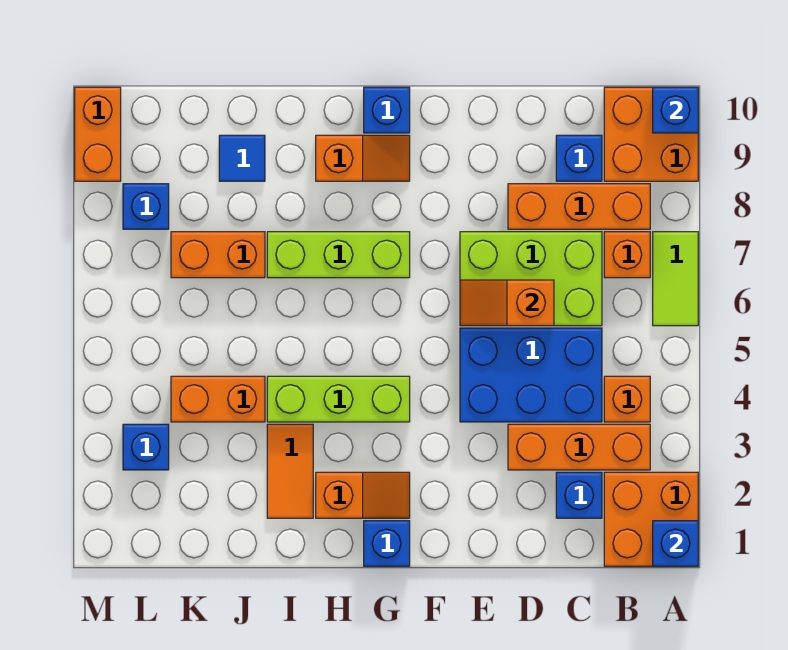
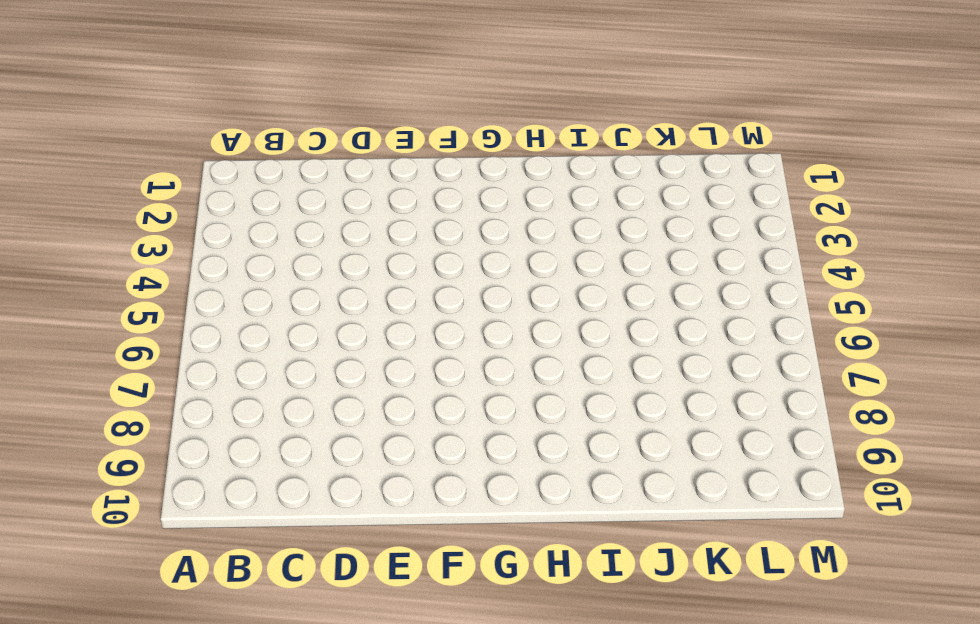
none -> orange 2x2 brick [604,472,698,566]
none -> lime 1x2 tile [653,232,698,326]
none -> orange 2x2 brick [604,87,698,181]

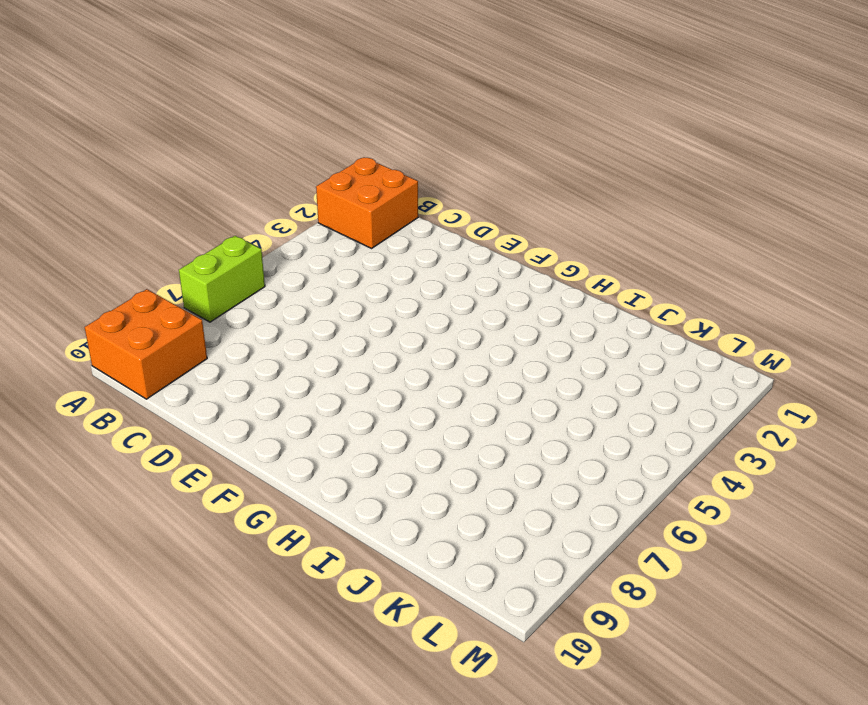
lime 1x2 brick [179,236,265,322] -> lime 1x2 tile [653,232,698,326]
none -> orange 1x3 brick [508,424,650,470]
none -> orange 1x1 brick [604,376,650,422]
none -> orange 1x1 brick [604,232,650,278]

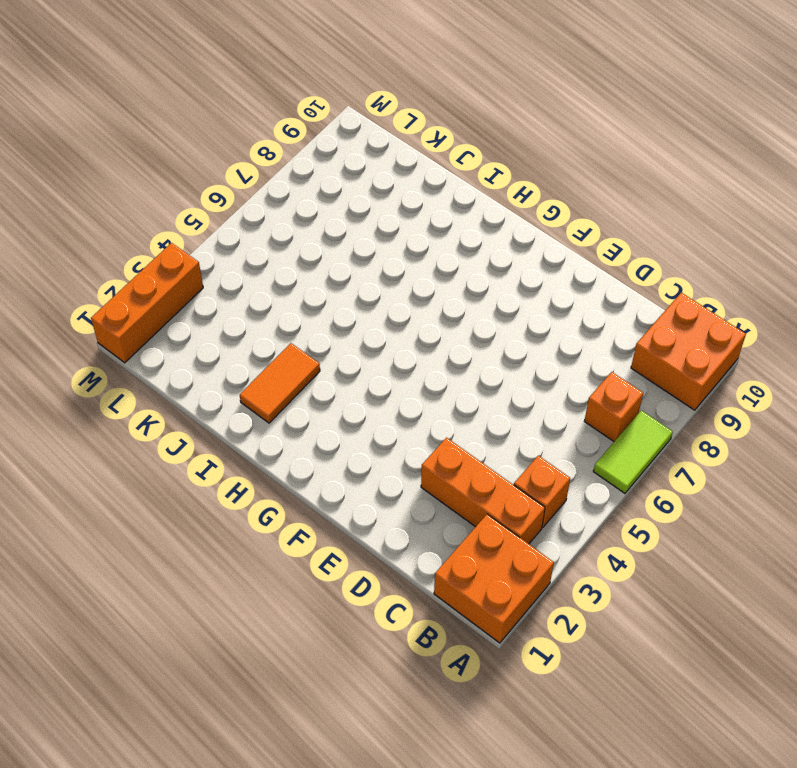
orange 1x3 brick [91,243,203,363] -> orange 1x3 brick turned to [508,184,650,229]
none -> blue 1x1 brick [556,472,602,518]
none -> blue 2x3 brick [460,328,602,422]
none -> lime 2x3 brick [460,232,602,326]

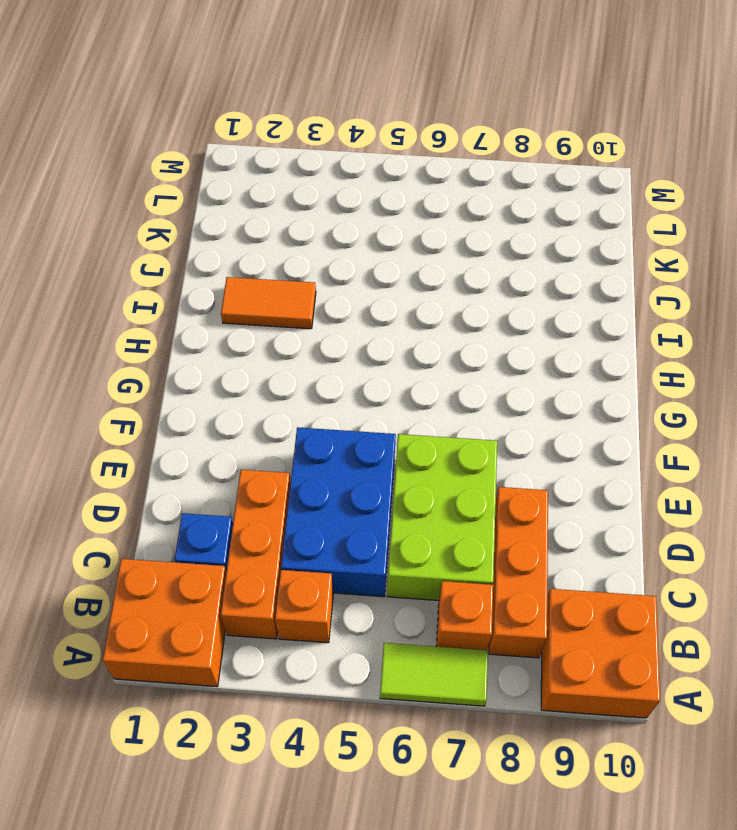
none -> blue 1x1 brick [556,135,602,181]
none -> blue 1x1 brick [364,521,410,566]
none -> orange 1x2 slope [316,472,410,518]

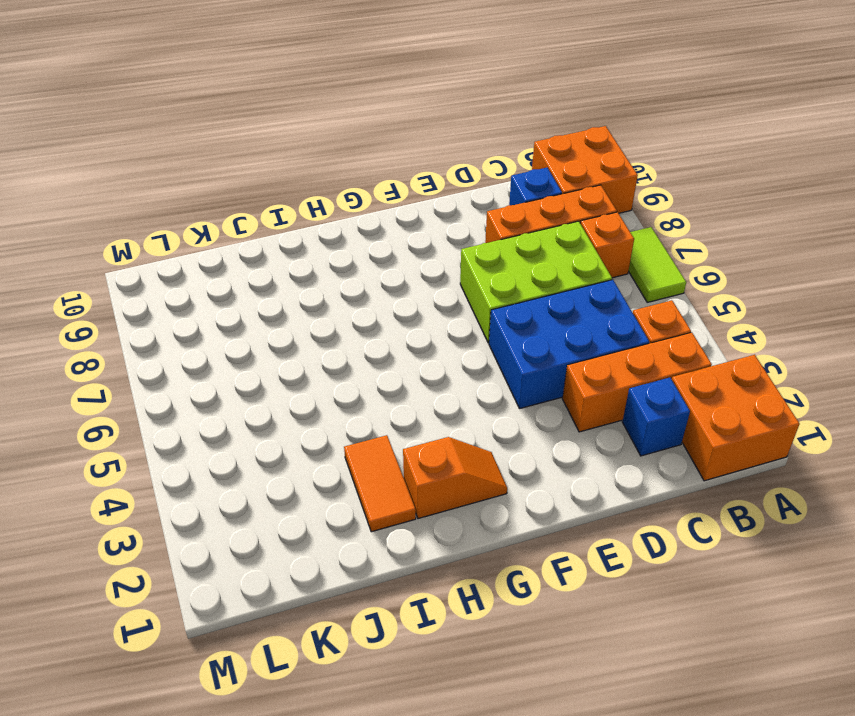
none -> blue 1x1 brick [364,521,410,566]
none -> lime 1x3 brick [267,376,410,422]
none -> lime 1x3 brick [267,232,410,278]

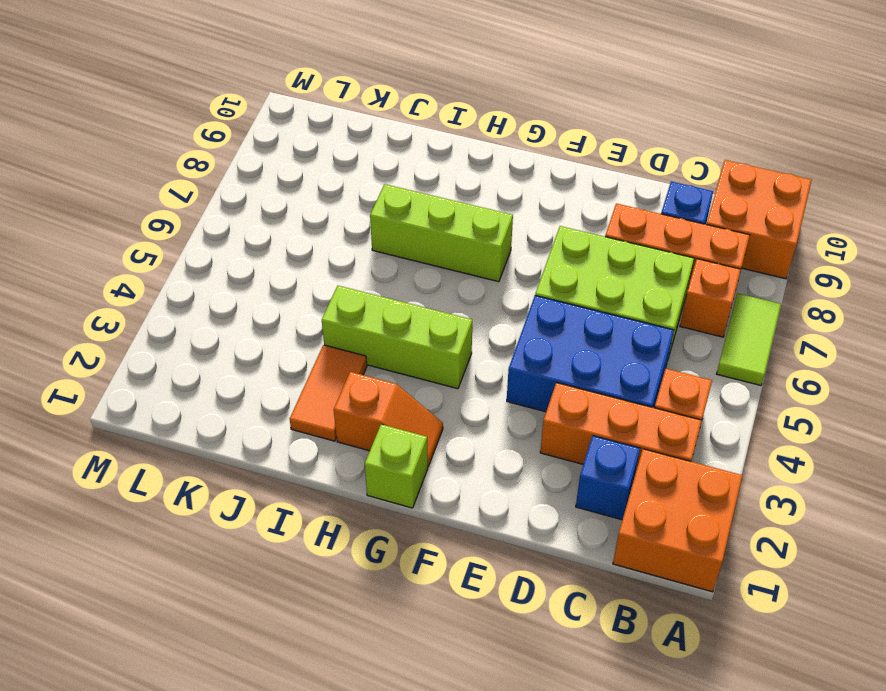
lime 1x1 brick [365,424,428,508] -> blue 1x1 brick [364,521,410,566]
none -> orange 1x2 slope [316,135,410,181]
none -> blue 1x1 brick [364,87,410,133]
none -> orange 1x2 brick [171,376,265,422]

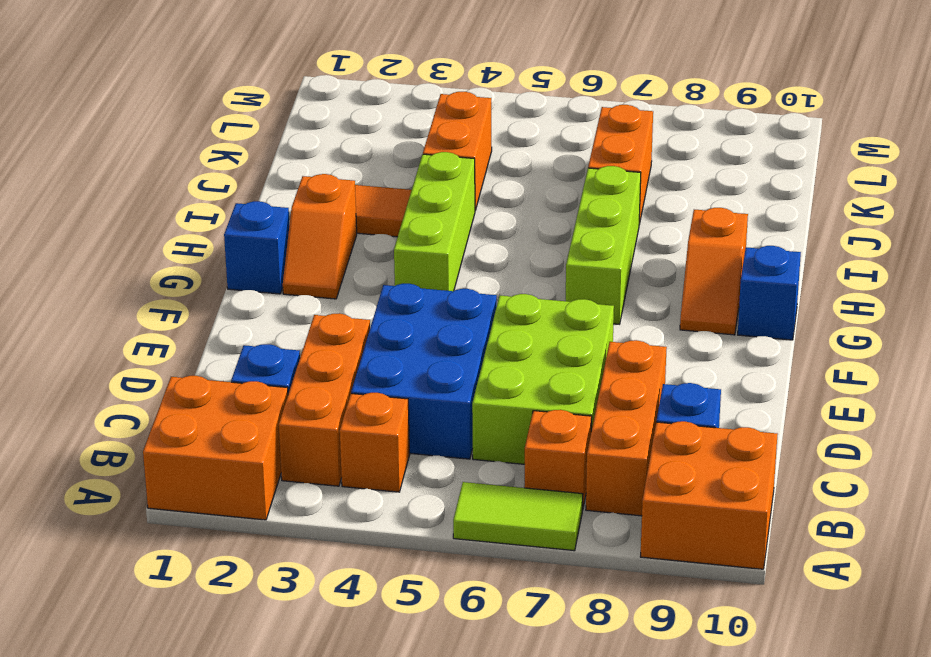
none -> blue 1x1 tile [219,135,265,181]
none -> blue 1x1 brick [123,424,169,470]
none -> blue 1x1 brick [123,184,169,229]

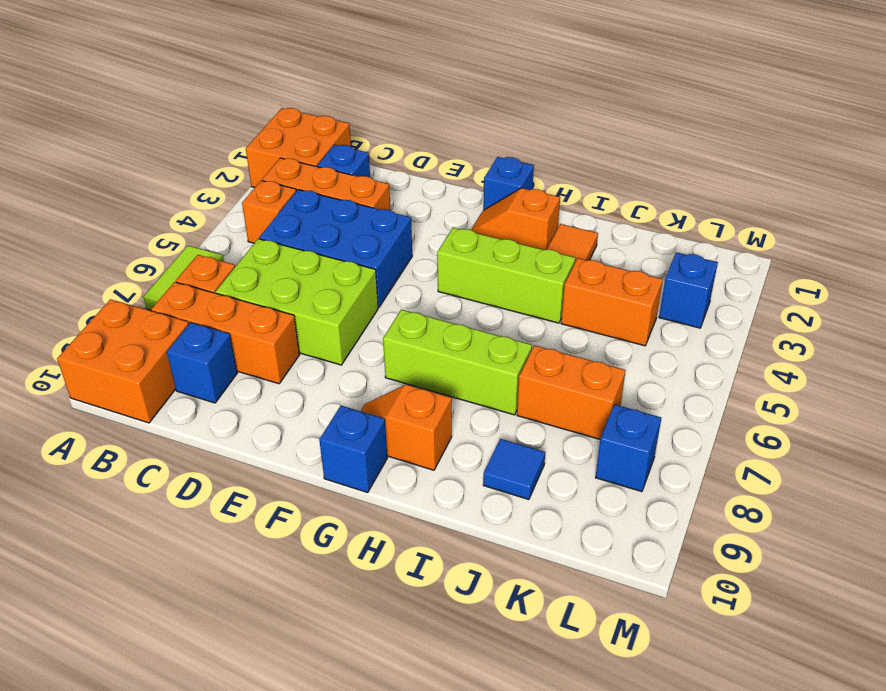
none -> orange 1x2 brick [75,87,121,181]
none -> blue 1x1 brick [653,521,698,566]
none -> blue 1x1 brick [653,87,698,133]

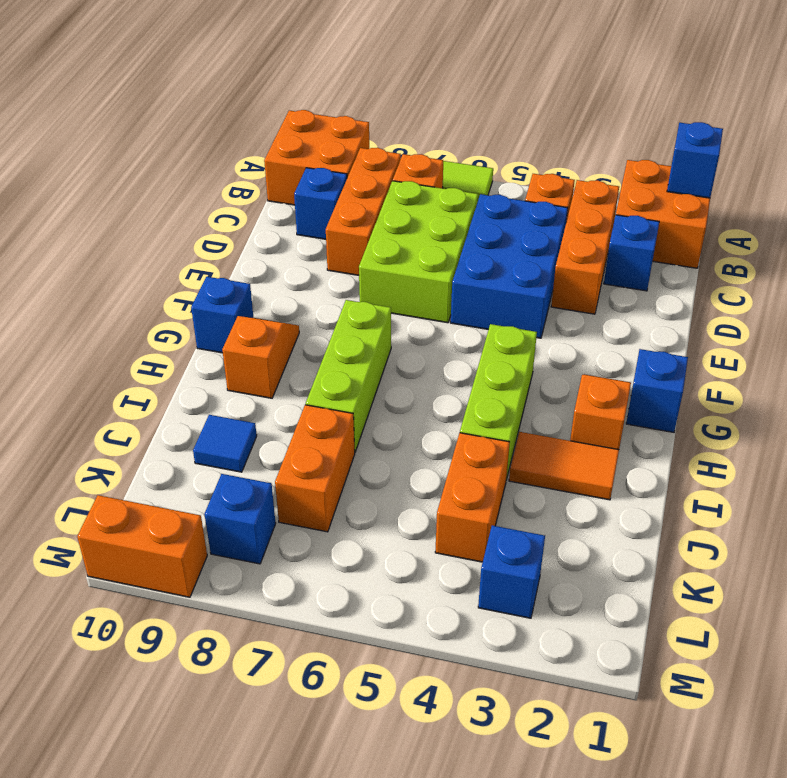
none -> blue 1x1 brick [653,87,698,133]
none -> orange 1x2 slope [460,280,554,326]

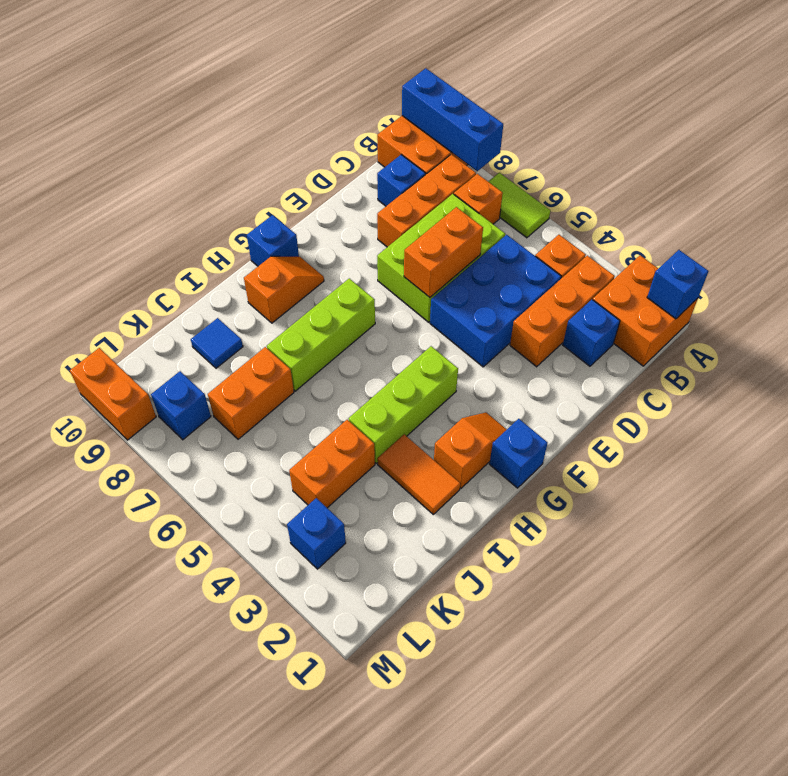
blue 1x3 brick [402,68,503,171] -> blue 1x1 brick [653,87,698,133]
orange 1x2 brick [404,207,483,297] -> orange 1x2 slope [460,280,554,326]

